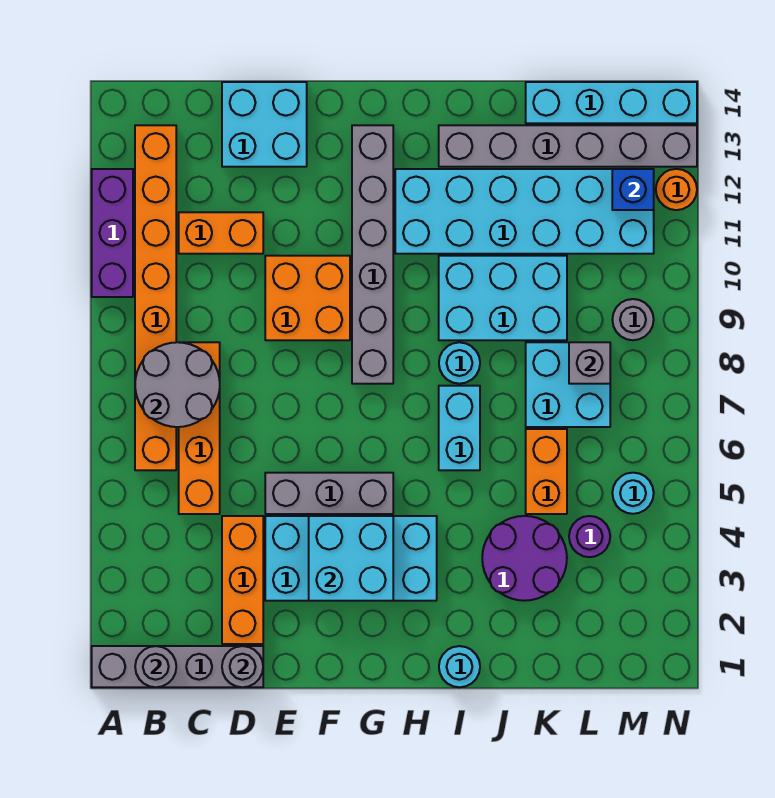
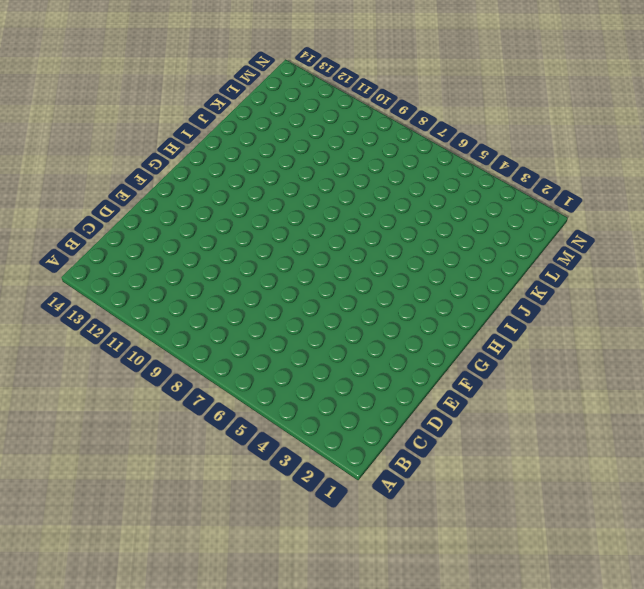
none -> grey 1x4 brick [92,646,263,687]
none -> purple 1x3 brick [92,169,133,297]
none -> orange 1x8 brick [135,125,176,470]
none -> orange 1x4 brick [179,342,220,514]

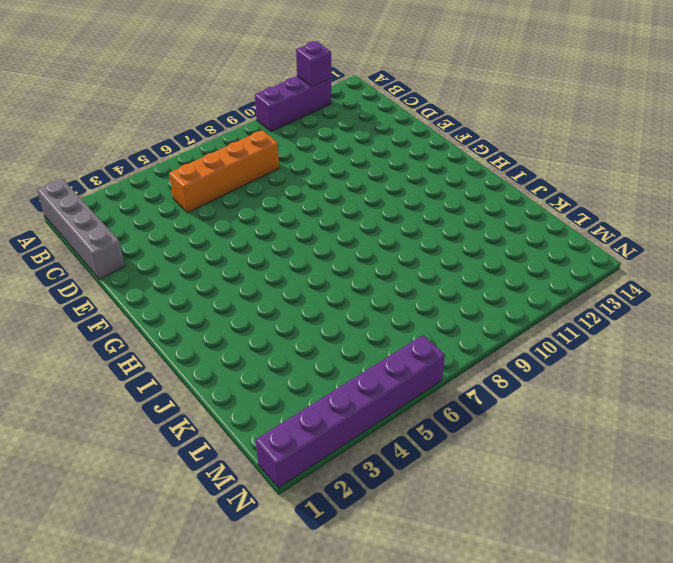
purple 1x1 brick [296,41,331,87] -> none
purple 1x6 brick [256,335,445,488] -> none
none -> orange 1x8 brick [135,125,176,470]
none -> orange 1x2 brick [179,212,263,254]
none -> orange 1x3 brick [222,516,263,644]
none -> cyan 2x2 brick [222,82,307,167]

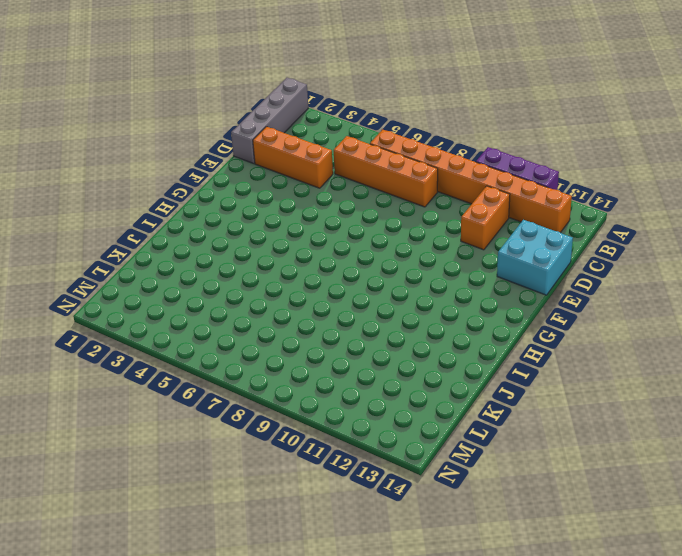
none -> cyan 2x4 brick [265,516,437,601]
none -> grey 1x3 brick [265,473,393,514]
none -> orange 2x2 brick [265,256,350,340]
none -> grey 1x6 brick [352,125,393,384]

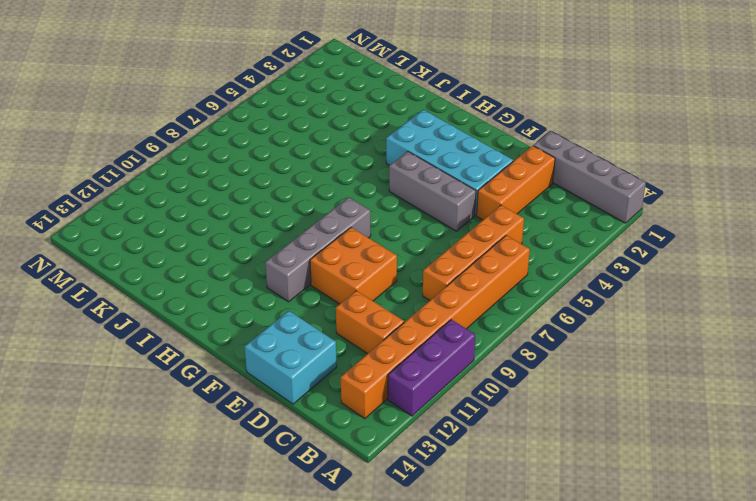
grey 1x4 brick [265,197,371,302] -> grey 1x6 brick [352,125,393,384]
none -> cyan 2x6 brick [395,169,654,254]
none -> cyan 1x1 round brick [439,646,480,687]
none -> cyan 1x2 brick [439,386,480,470]
none -> cyan 1x1 round brick [439,342,480,384]

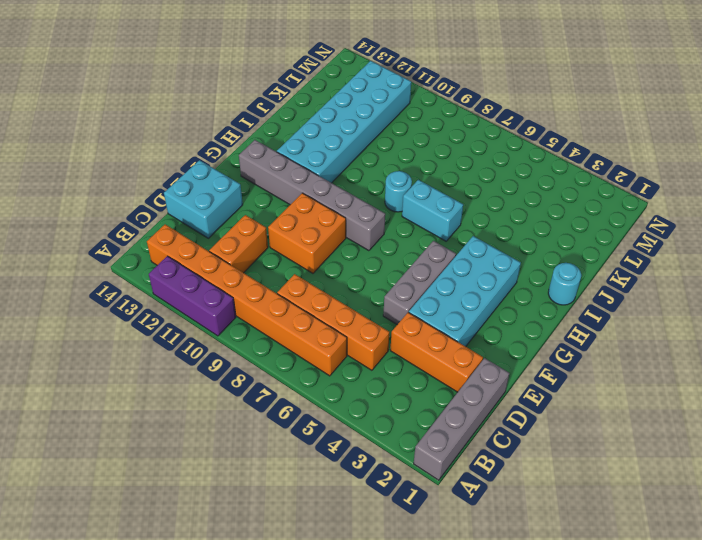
none -> cyan 2x3 brick [439,256,567,340]
none -> grey 1x6 brick [439,125,697,167]
none -> purple 2x2 round brick [482,516,567,601]
none -> orange 1x2 brick [526,429,567,514]

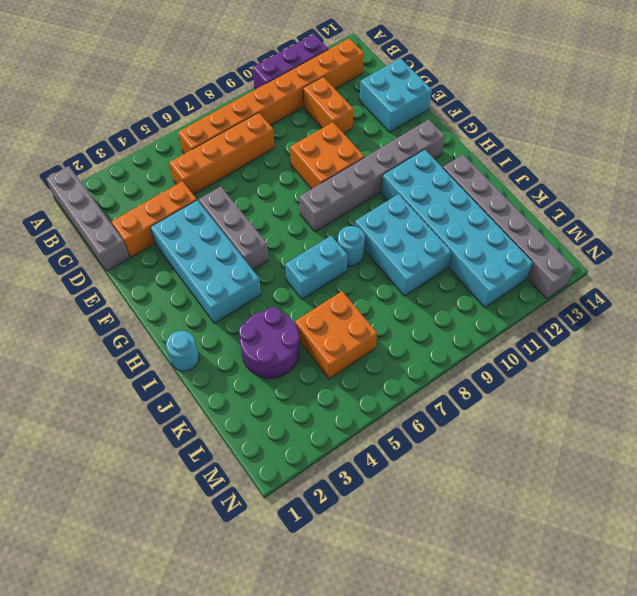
orange 2x2 brick [295,291,377,379] -> orange 1x2 brick [526,429,567,514]
none -> cyan 2x2 brick [526,342,610,427]
none -> cyan 1x4 brick [526,82,697,123]
none -> purple 1x1 round brick [569,516,610,557]
none -> cyan 1x1 round brick [612,473,654,514]

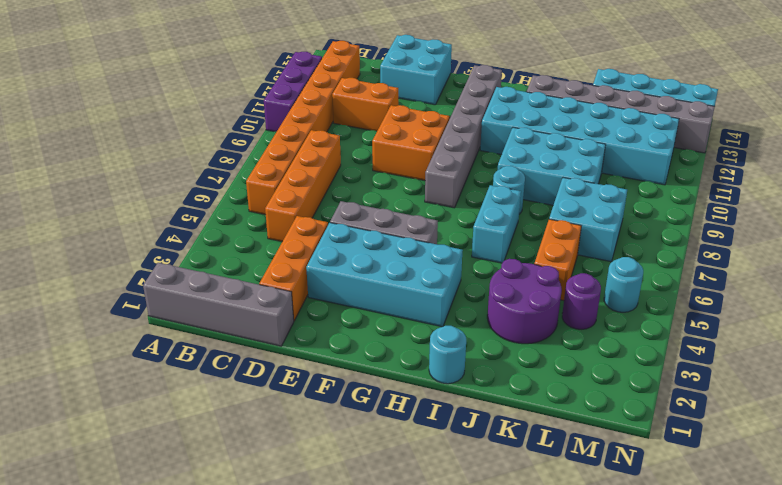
none -> grey 1x1 round brick [612,299,654,340]
none -> orange 1x1 round brick [656,169,697,210]
none -> grey 1x1 round brick [135,646,176,687]
none -> grey 2x2 round brick [135,342,220,427]

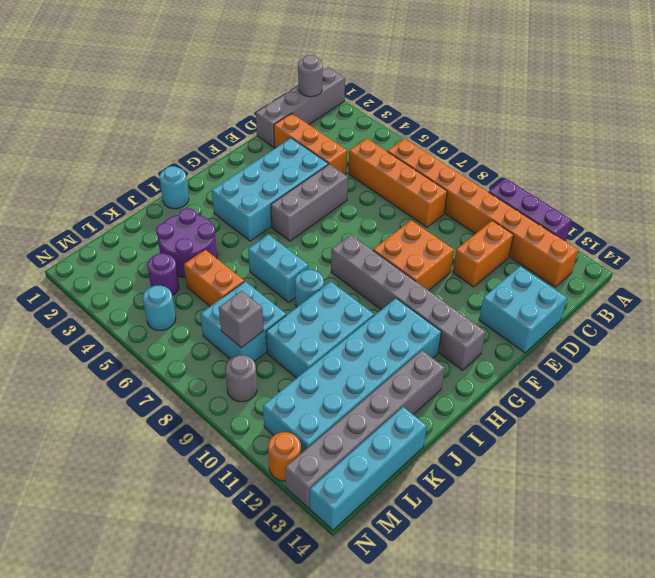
none -> grey 2x2 round brick [135,342,220,427]
none -> grey 1x1 round brick [222,646,263,687]
none -> cyan 2x2 brick [309,516,393,601]
none -> blue 1x1 brick [612,169,654,210]

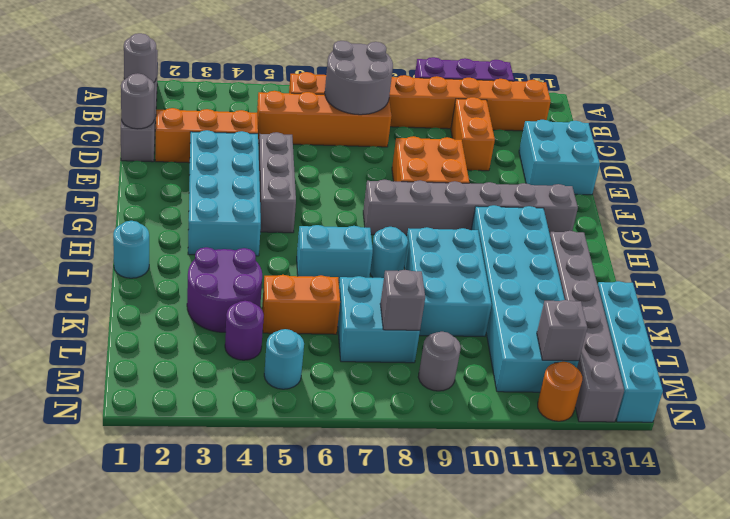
grey 1x1 brick [537,300,587,361] -> blue 1x1 brick [612,169,654,210]
none -> cyan 2x2 brick [309,516,393,601]

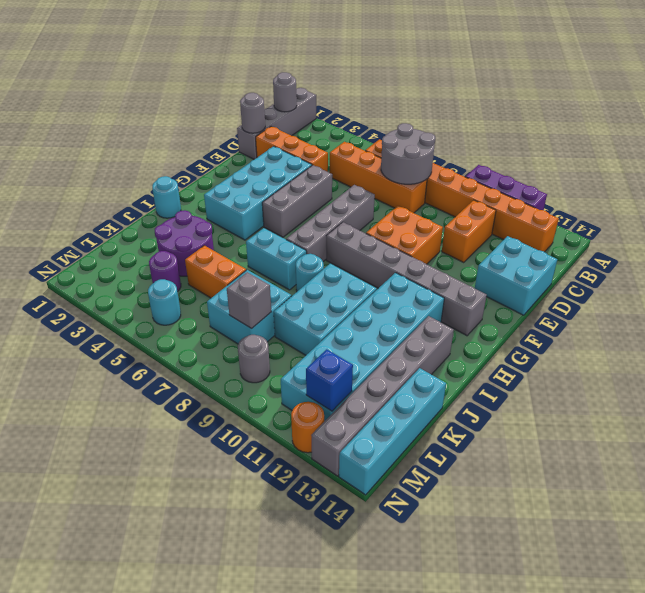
grey 1x4 brick [286,185,375,261] -> none
none -> cyan 2x2 brick [309,516,393,601]

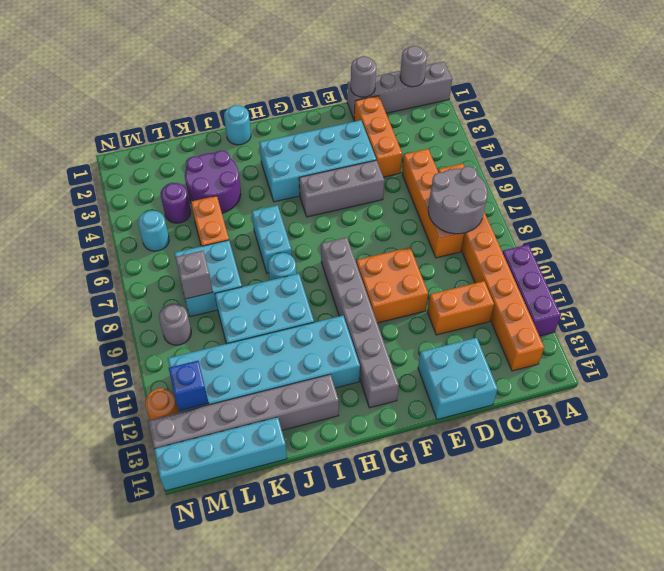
none -> cyan 2x2 brick [309,516,393,601]

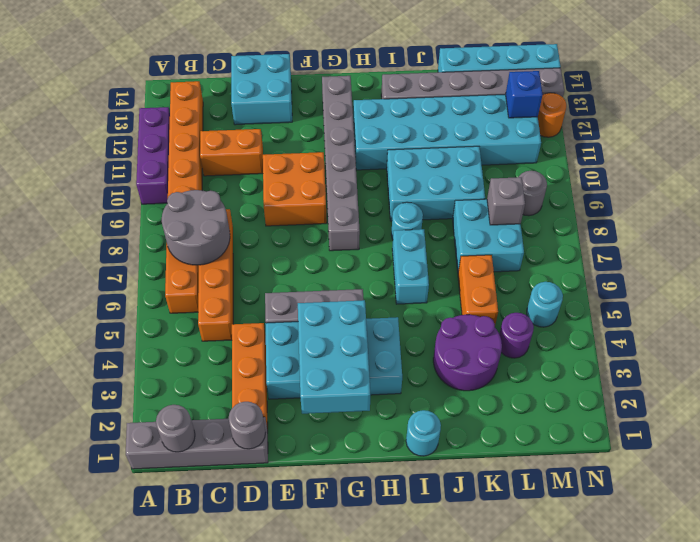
cyan 2x3 brick [298,300,371,414] -> cyan 2x2 brick [309,516,393,601]

